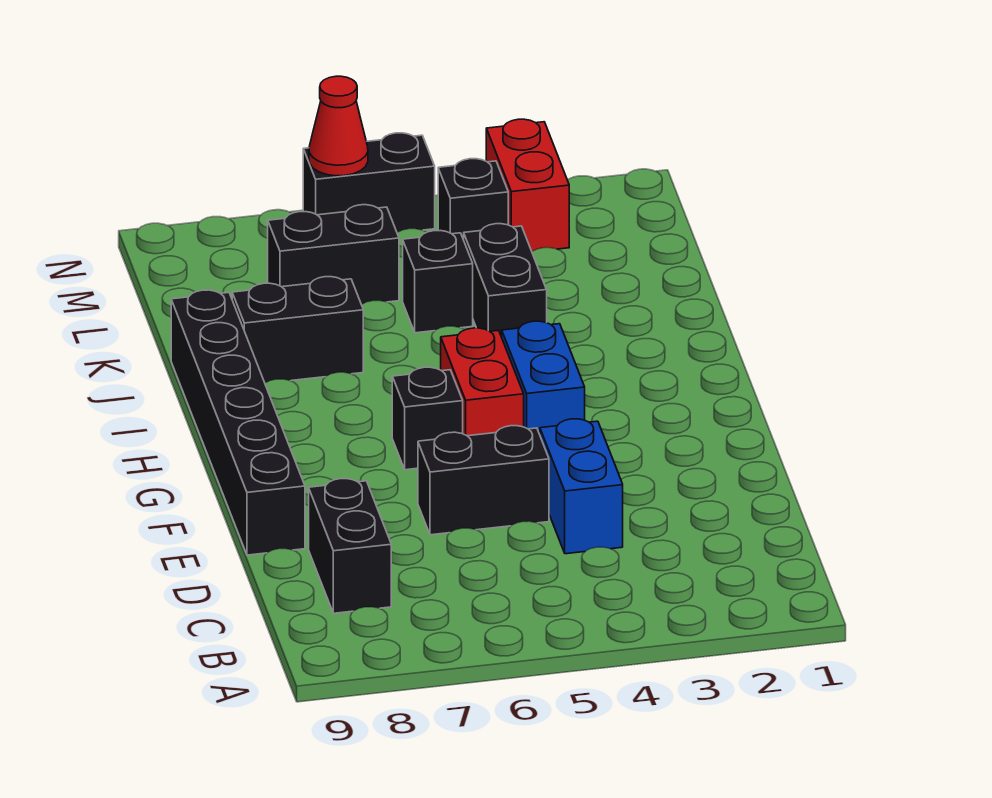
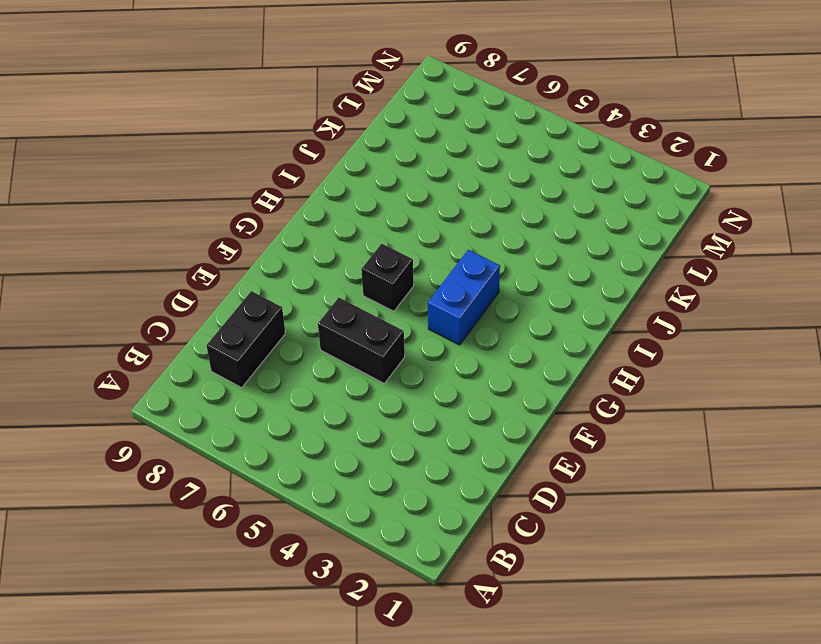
none -> blue 1x2 brick [540,419,623,554]
none -> black 1x6 brick [171,290,305,555]
none -> red 1x2 brick [441,328,524,436]

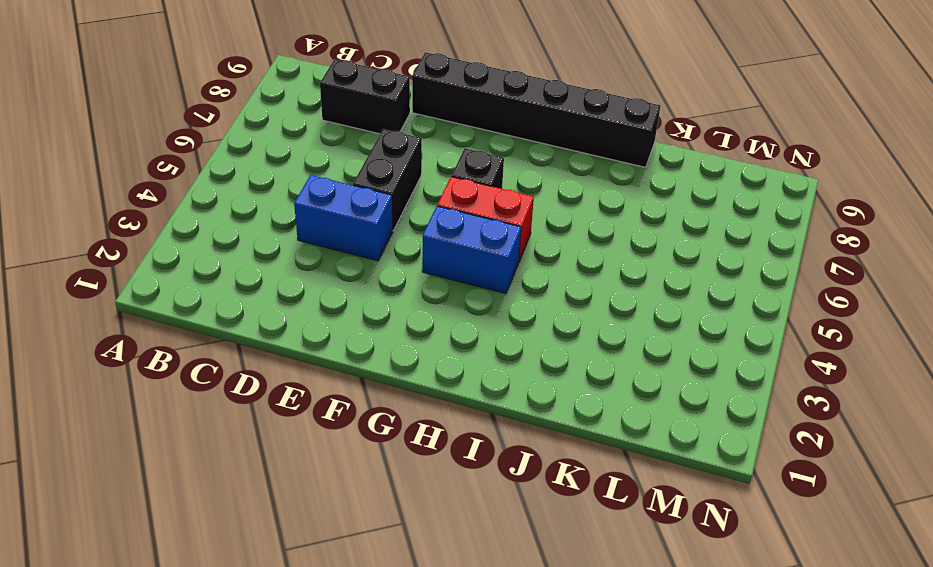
none -> black 1x2 brick [464,224,547,337]
none -> black 1x2 brick [232,277,363,383]
none -> black 1x1 brick [403,231,473,333]

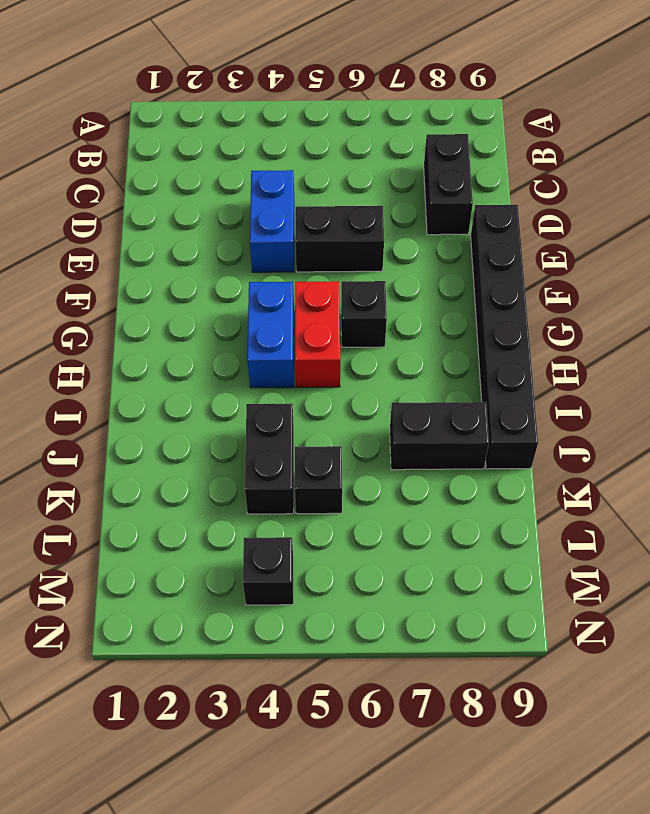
none -> black 1x2 brick [268,205,399,305]
none -> red 1x2 brick [486,119,569,251]
none -> black 1x2 brick [303,133,435,232]

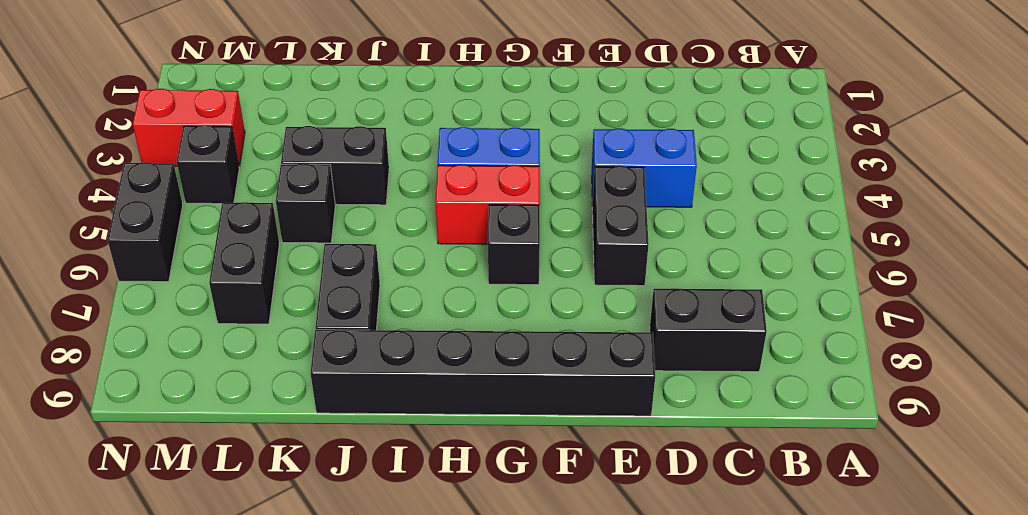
none -> red 1x1 cone [309,76,368,176]

